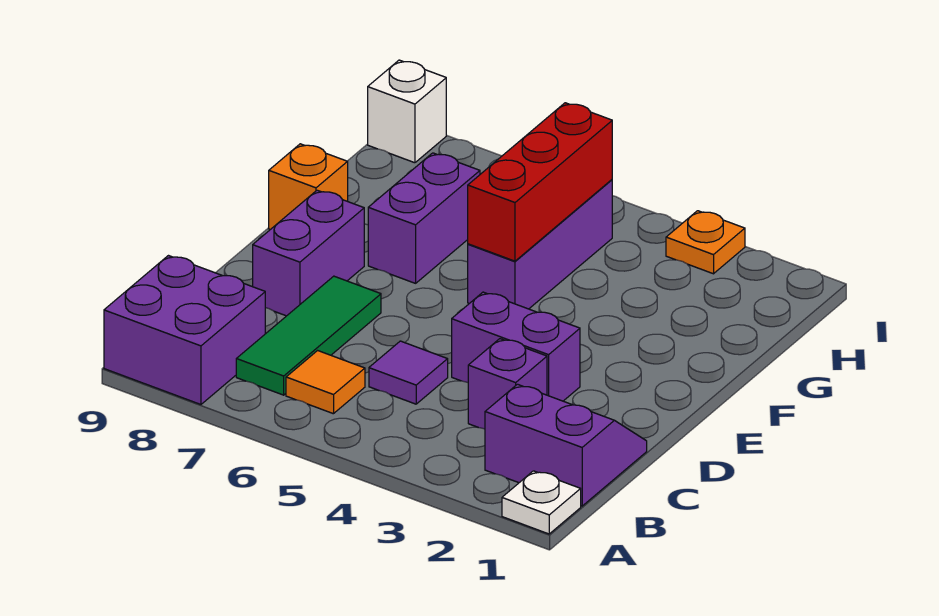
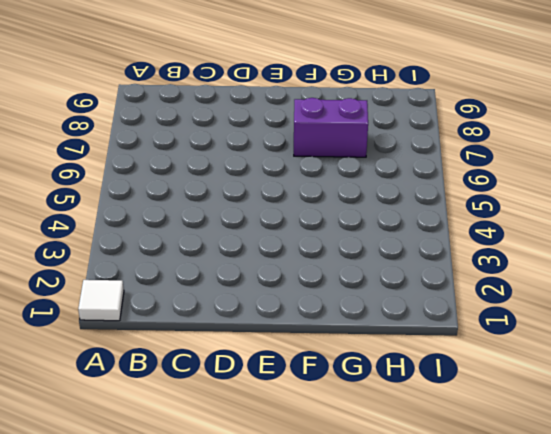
white 1x1 tile [78,280,124,321] -> white 1x1 plate [502,471,581,534]
none -> purple 2x2 brick [104,256,265,404]
none -> purple 2x2 slope [485,384,647,506]
none -> orange 1x1 tile [286,351,365,414]

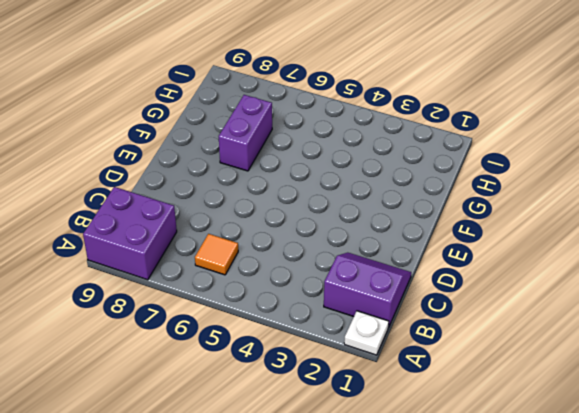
none -> green 1x3 tile [236,276,381,395]
none -> purple 1x1 brick [468,339,547,429]
none -> purple 1x1 tile [369,341,448,404]

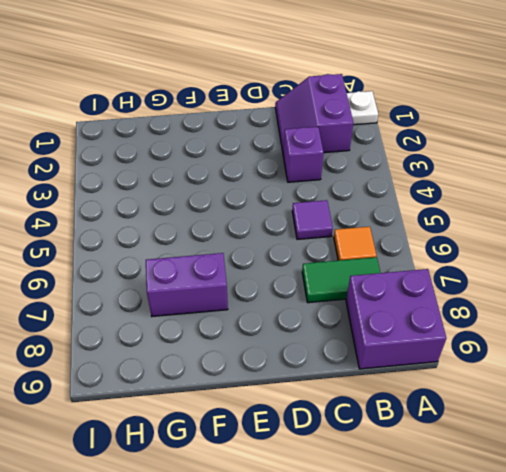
green 1x2 tile [302,257,380,303] -> green 1x3 tile [236,276,381,395]
none -> purple 1x2 brick [452,292,580,401]
none -> purple 1x2 brick [253,190,364,316]
none -> purple 1x3 brick [468,180,612,309]

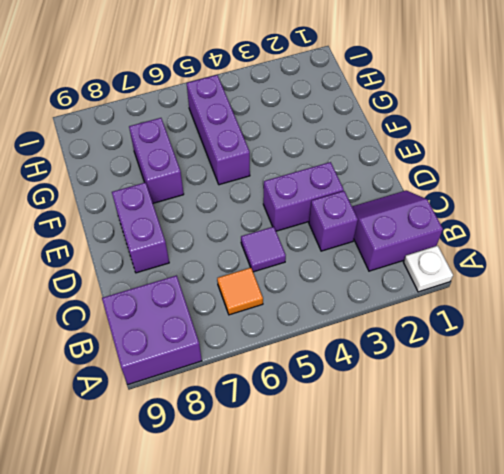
none -> green 1x3 tile [236,276,381,395]
none -> orange 1x1 brick [269,144,348,230]
none -> orange 1x1 plate [666,211,745,274]

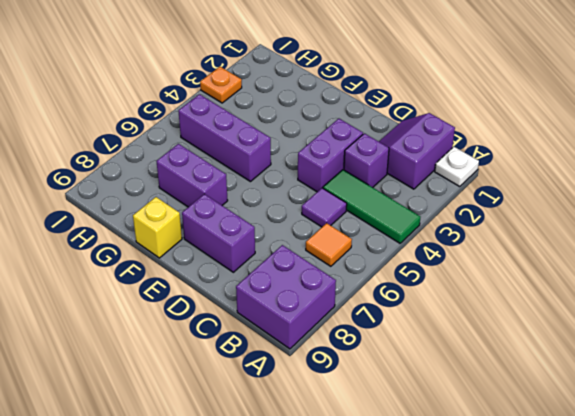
green 1x3 tile [323,170,420,243] -> green 1x3 tile moved to [236,276,381,395]
yellow 1x1 brick [133,197,182,258] -> orange 1x1 brick [269,144,348,230]
none -> white 1x1 brick [368,60,446,163]
none -> red 1x3 brick [468,103,612,261]

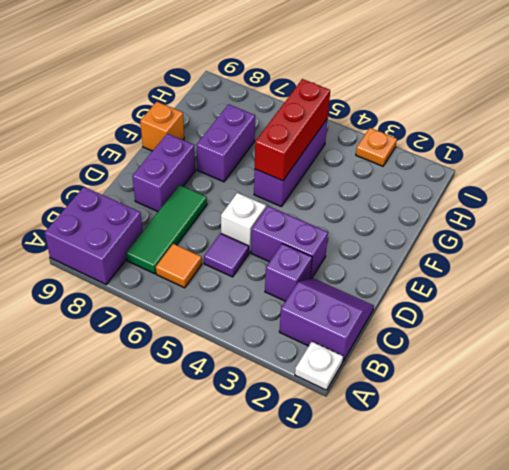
white 1x1 brick [221,193,266,253] -> white 1x1 brick moved to [368,60,446,163]

